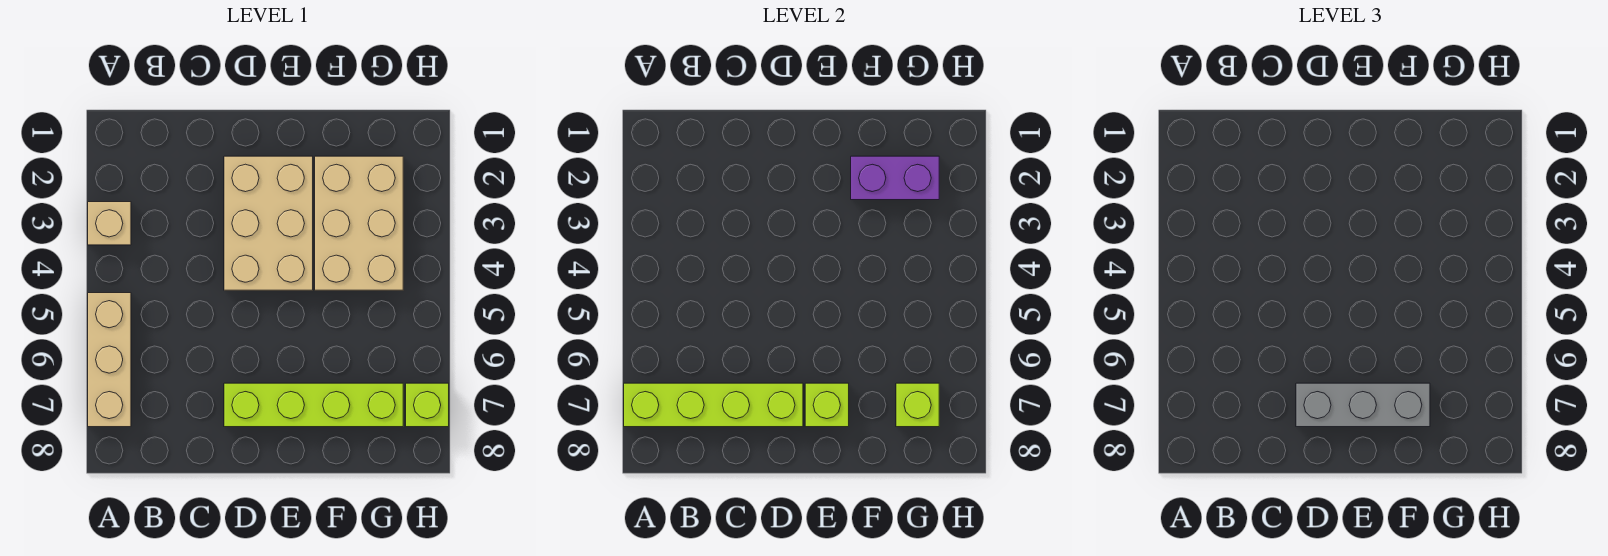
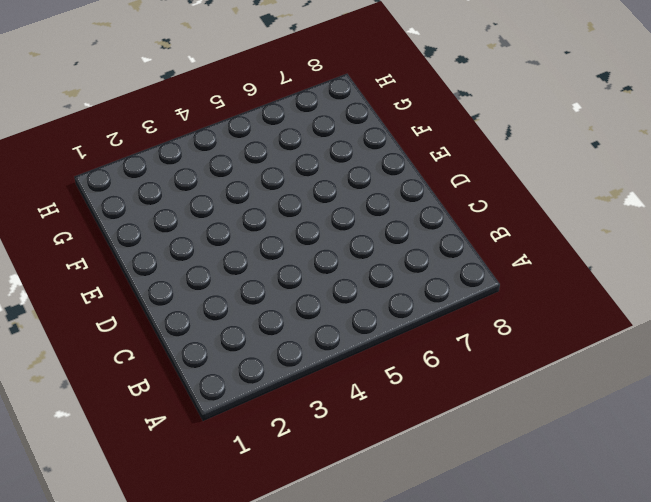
none -> tan 1x1 brick [88,202,131,245]
none -> tan 1x3 brick [88,293,131,427]

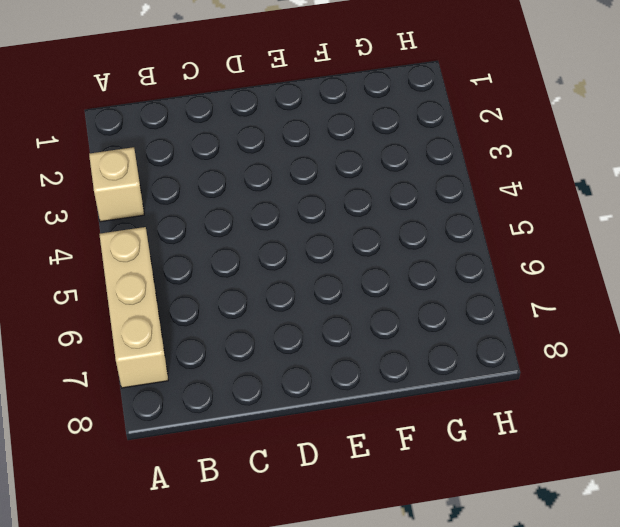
none -> tan 2x3 brick [224,156,313,290]
none -> lime 1x4 brick [224,383,403,427]

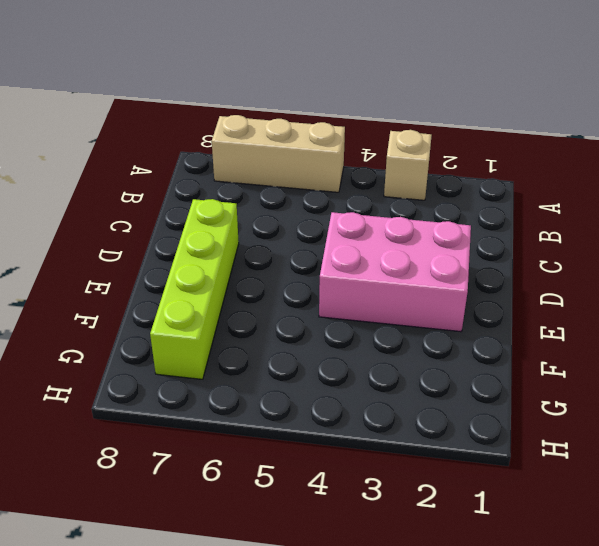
pink 2x3 brick [319,212,471,332] -> tan 2x3 brick [224,156,313,290]
none -> tan 2x3 brick [315,156,403,290]
none -> lime 1x1 brick [406,383,449,427]

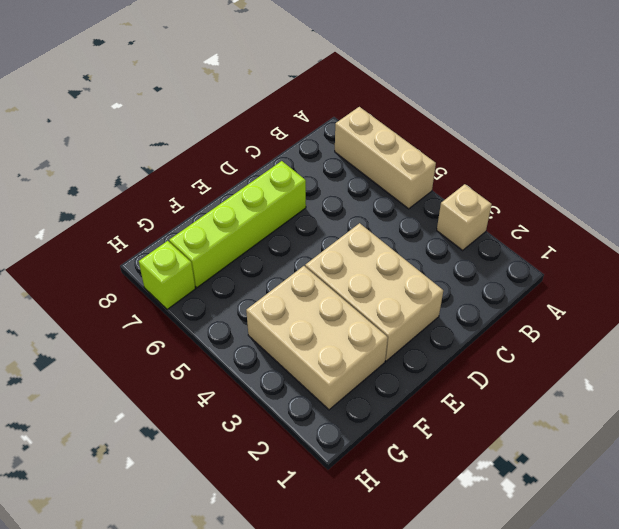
none -> lime 1x4 brick [624,383,803,427]
none -> lime 1x1 brick [805,383,849,427]

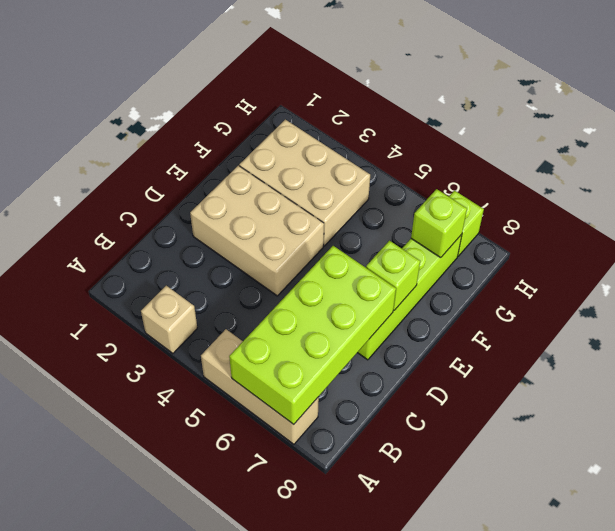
lime 2x4 brick [229,246,396,424] -> lime 1x4 brick [624,383,803,427]
none -> purple 1x2 brick [851,156,939,200]
none -> grey 1x3 brick [1296,383,1430,427]

